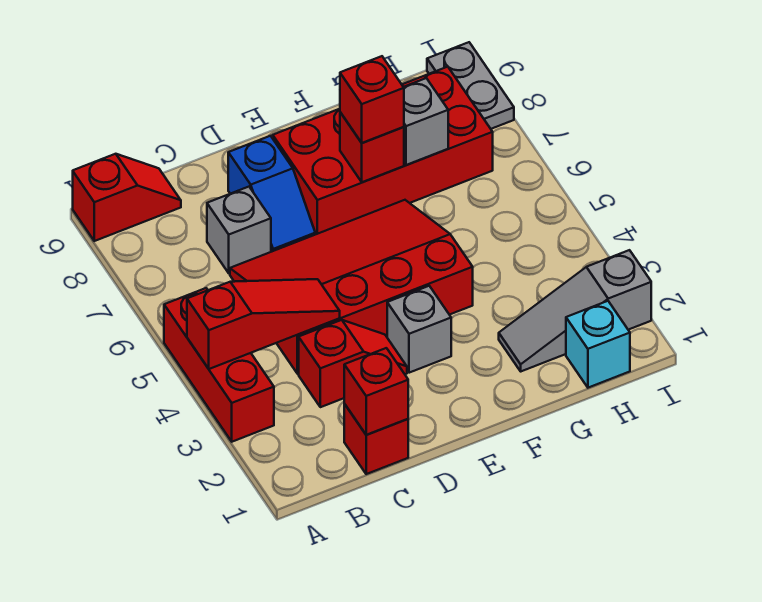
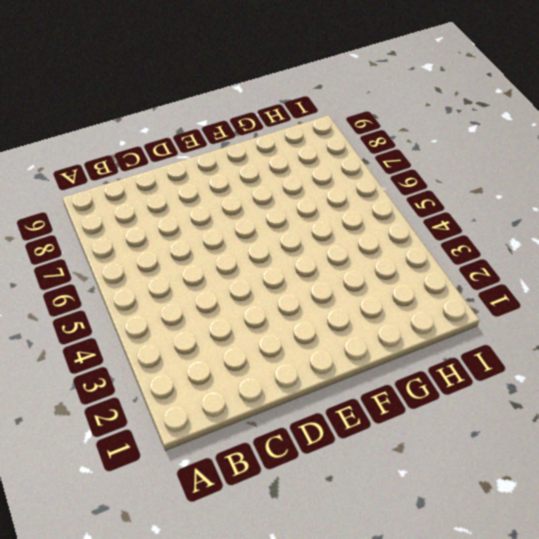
none -> red 1x3 brick [164,288,274,442]
none -> red 1x2 slope [73,154,181,241]
none -> red 1x1 brick [344,404,408,474]

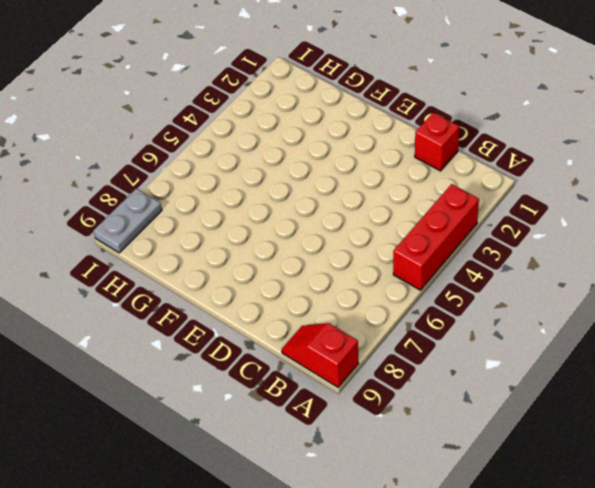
none -> red 1x2 slope [299,320,407,407]
none -> red 3x4 slope [230,200,473,374]
none -> grey 1x1 brick [207,187,271,273]

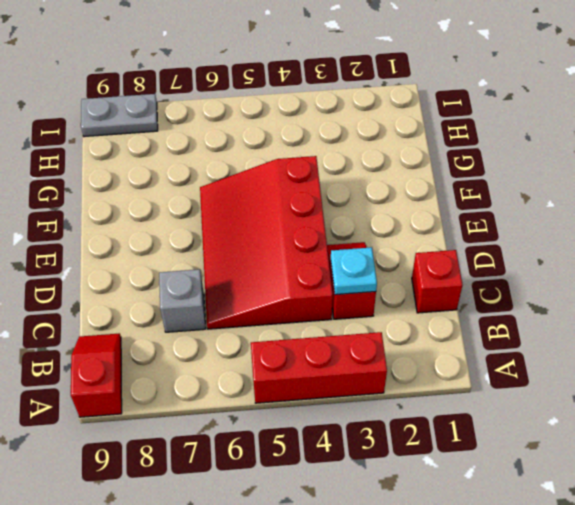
cyan 1x1 plate [331,247,377,295] -> none
none -> blue 1x2 slope [228,136,315,252]
none -> grey 1x1 brick [387,286,451,373]
none -> red 2x4 brick [273,67,493,234]

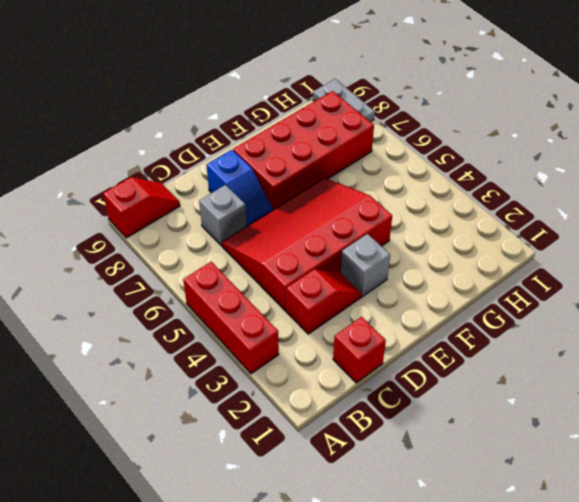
none -> grey 1x3 slope [499,250,651,371]
none -> cyan 1x1 brick [566,301,630,388]
none -> red 1x3 slope [187,279,340,369]

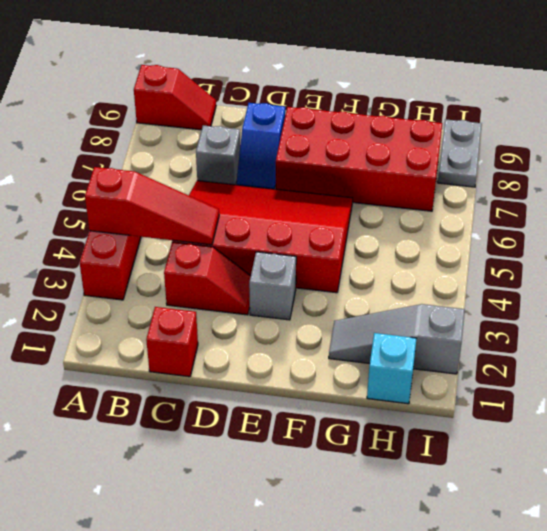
none -> red 1x1 brick [344,348,408,435]
none -> red 1x1 brick [340,112,404,182]
none -> grey 1x1 brick [404,78,448,165]

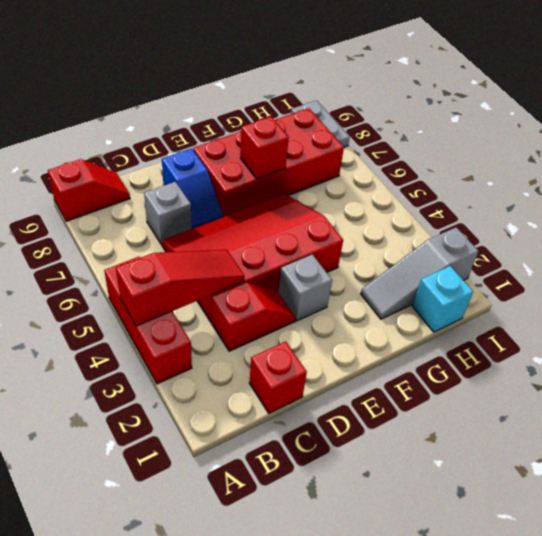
none -> red 1x1 brick [344,348,408,435]
none -> grey 1x1 brick [404,78,448,165]
none -> red 1x1 brick [340,56,404,143]

